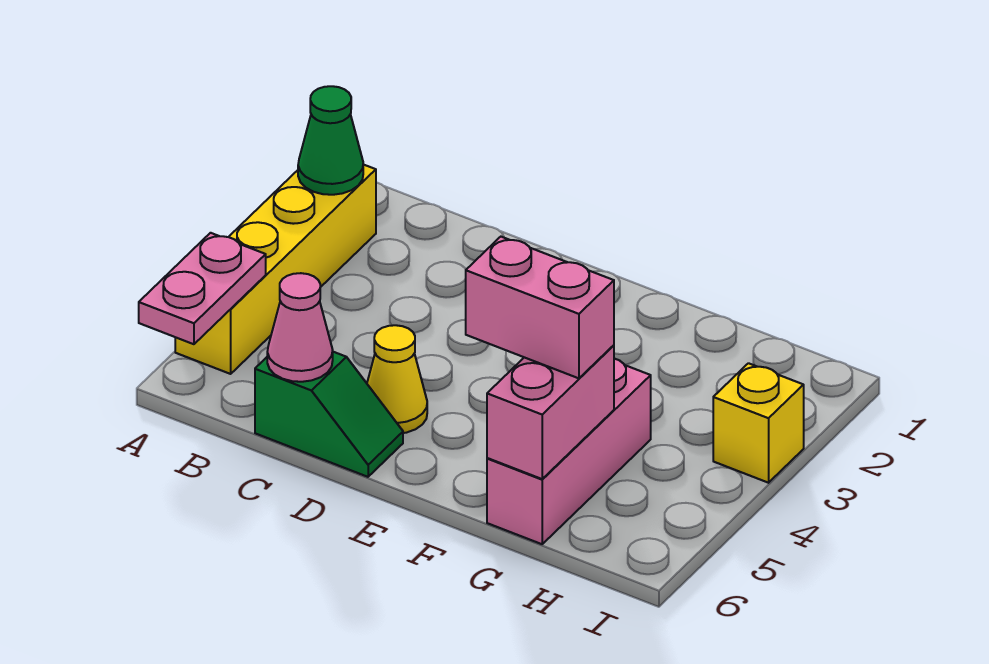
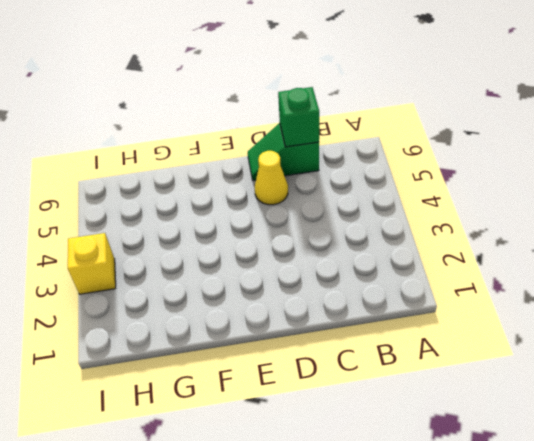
green 1x1 brick [278,87,319,147] -> pink 1x1 cone [267,273,333,382]
none -> yellow 1x4 brick [175,164,376,374]
none -> pink 1x3 brick [487,359,651,544]

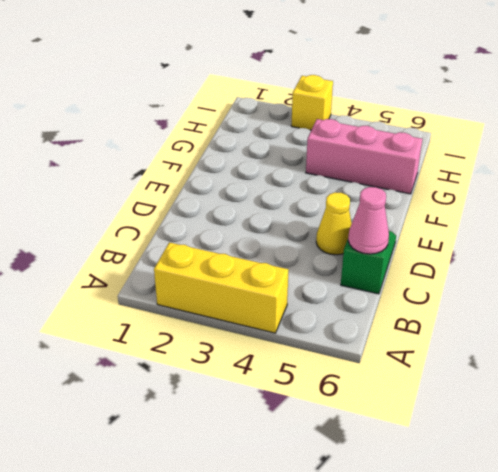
yellow 1x3 brick [154,242,288,333] -> yellow 1x4 brick [175,164,376,374]
none -> green 1x1 cone [298,86,363,195]
none -> pink 1x2 plate [139,233,266,344]

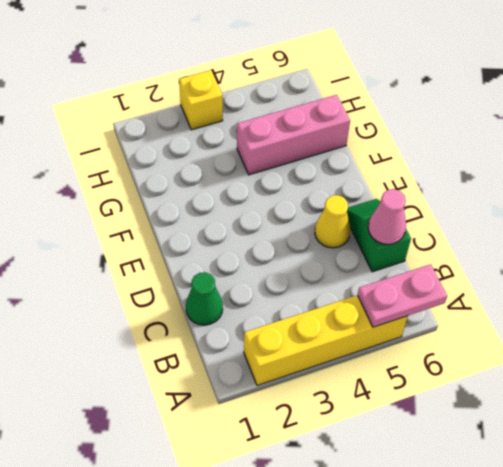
green 1x1 cone [186,272,223,325] -> green 1x1 cone moved to [298,86,363,195]
none -> pink 1x2 brick [487,345,614,479]
none -> pink 1x2 brick [466,237,614,378]

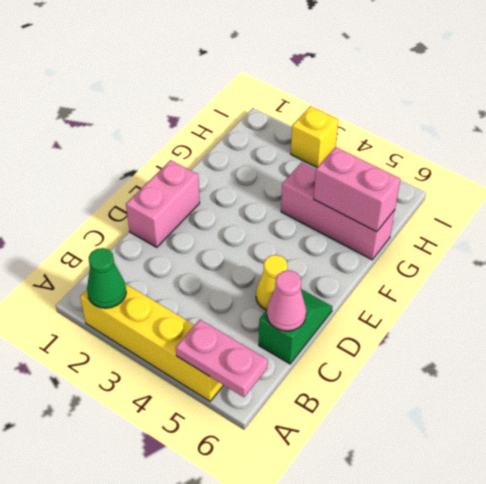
pink 1x2 brick [126,160,200,247] -> pink 1x2 brick moved to [466,237,614,378]

